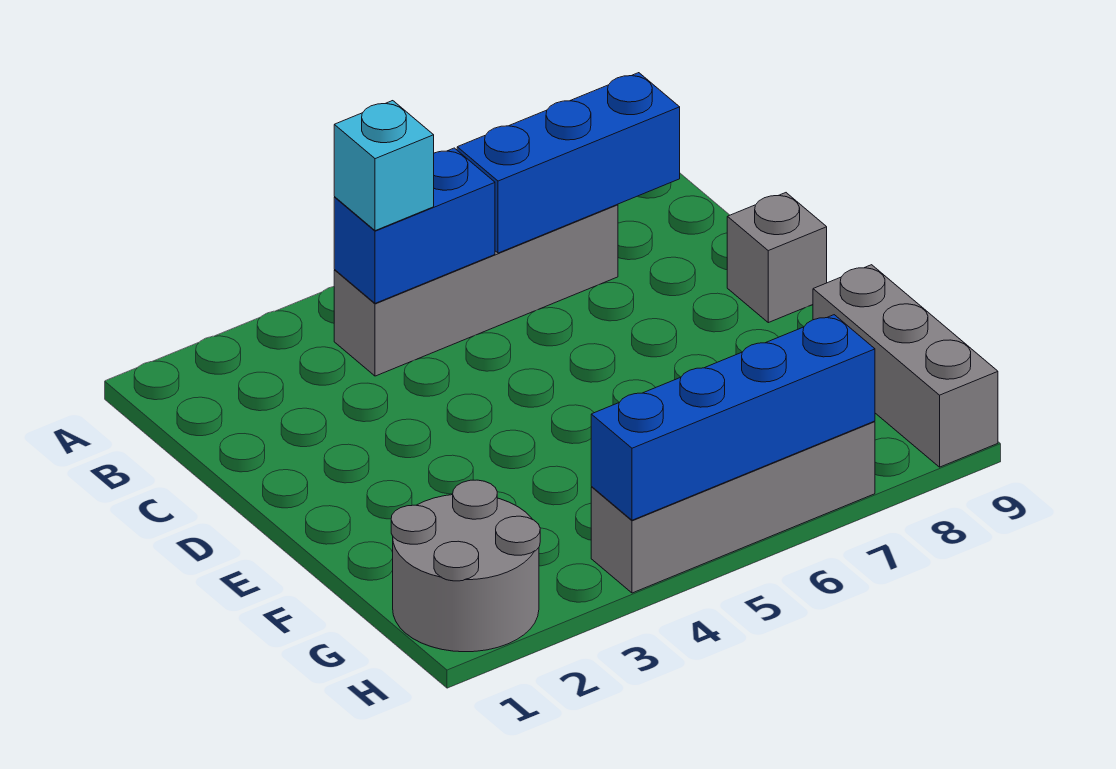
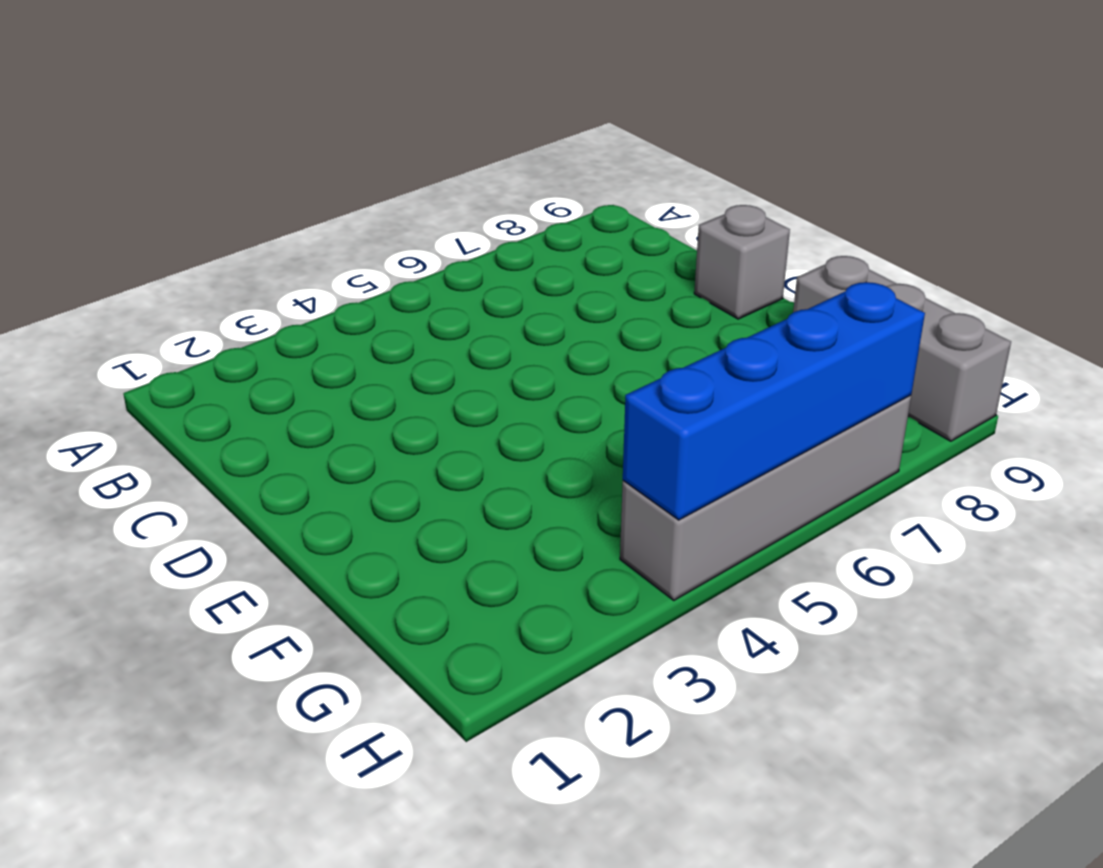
none -> grey 1x4 brick [334,204,618,376]
none -> grey 2x2 round brick [391,480,540,652]

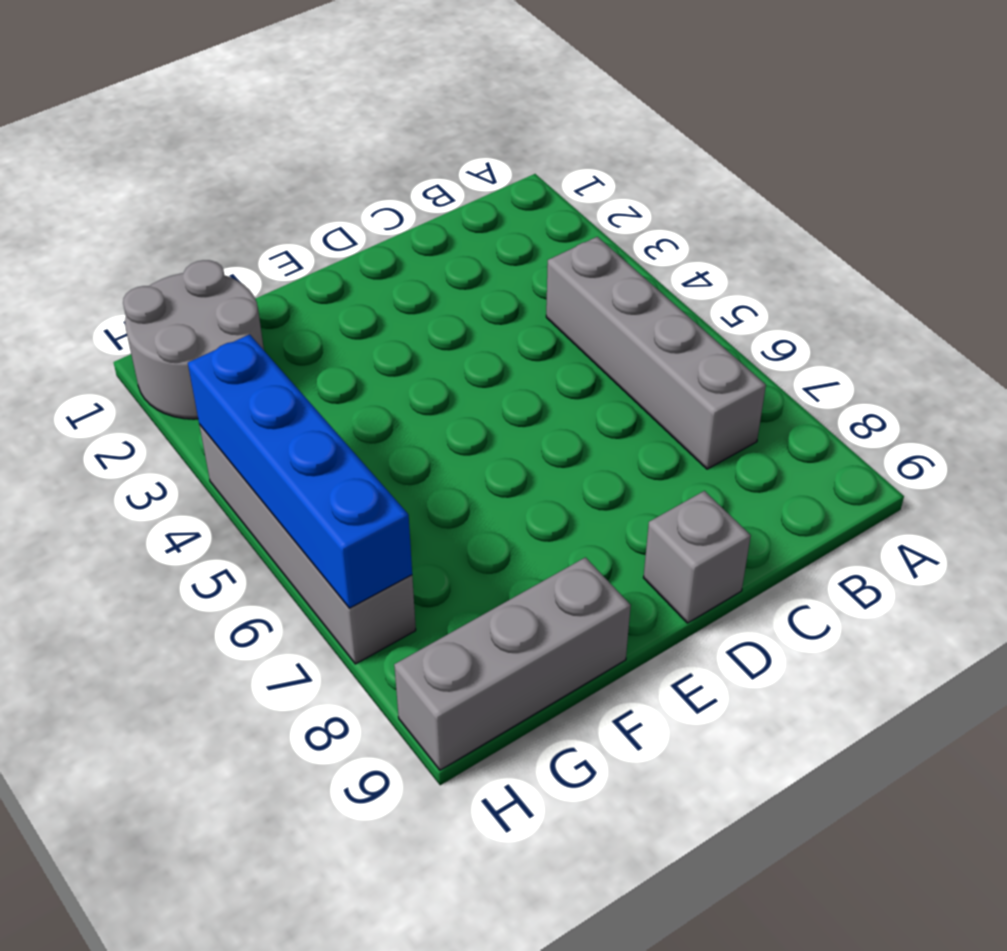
none -> blue 1x2 brick [334,148,495,303]
none -> blue 1x3 brick [457,73,680,253]

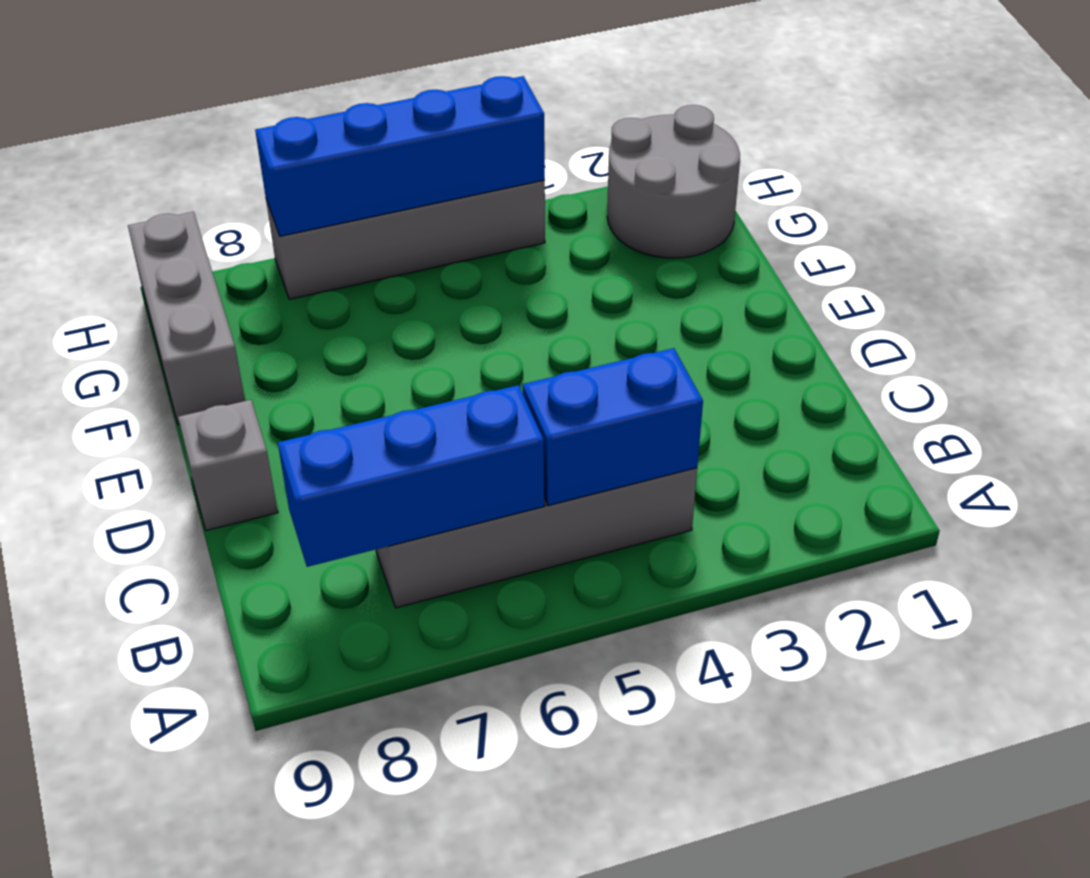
none -> cyan 1x1 brick [334,101,434,231]

